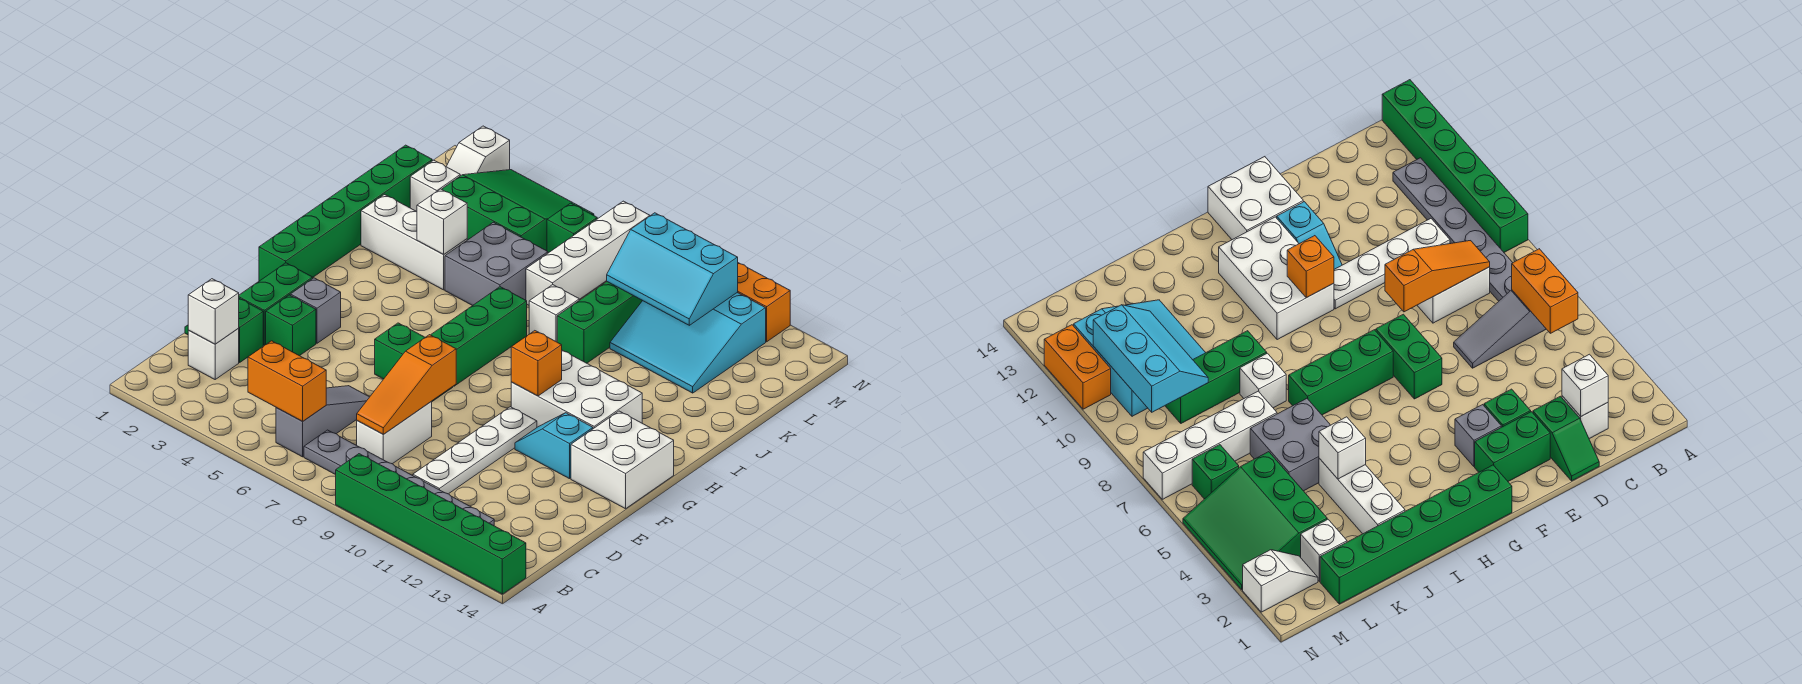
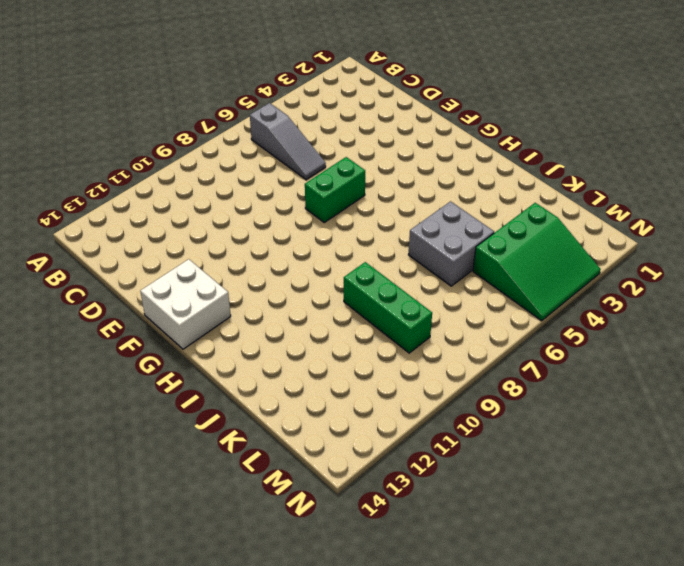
none -> green 1x6 brick [336,454,526,594]
none -> grey 1x6 plate [304,430,494,526]
none -> white 1x1 brick [188,329,239,379]
none -> white 1x2 brick [357,402,432,464]

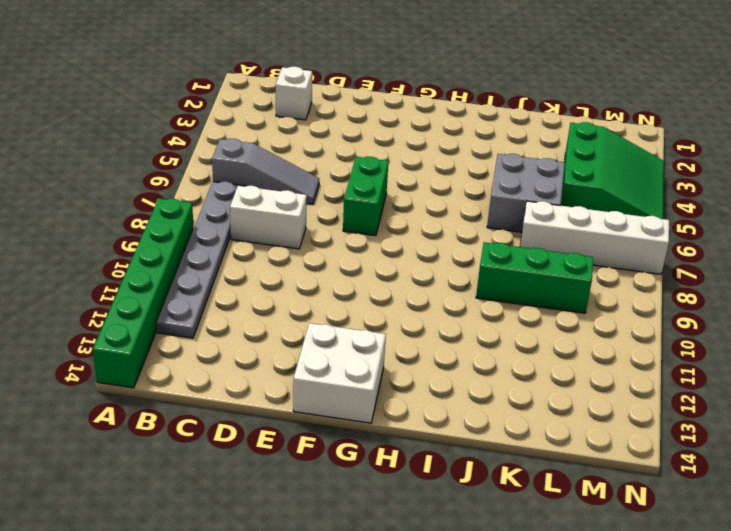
none -> white 1x4 plate [413,407,537,494]
none -> green 1x2 slope [185,299,263,362]
none -> green 1x2 brick [239,263,313,345]
none -> green 1x1 brick [266,295,316,356]

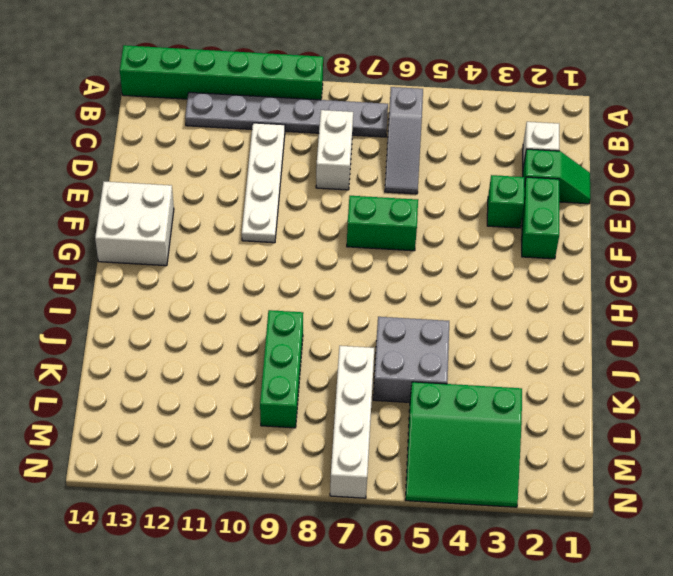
none -> grey 1x1 brick [290,278,341,343]
none -> cyan 1x2 slope [515,413,593,479]
none -> green 1x6 brick [259,145,432,281]
none -> green 1x3 brick [431,287,527,386]

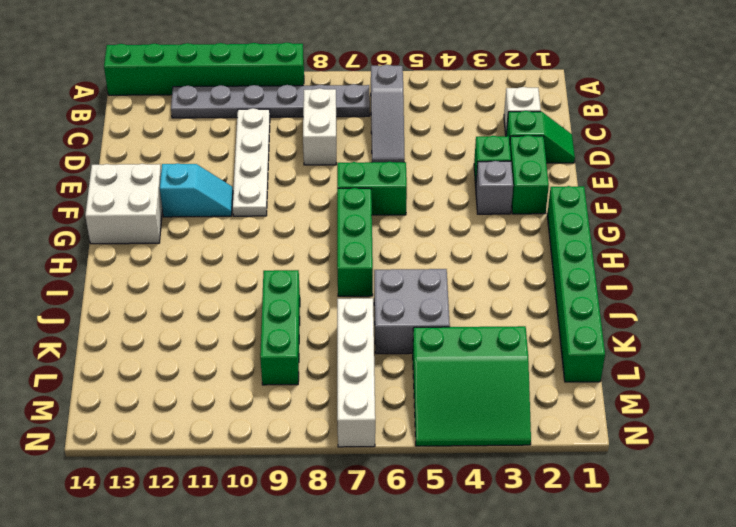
none -> white 2x3 brick [511,350,642,429]
none -> white 1x3 brick [361,195,467,290]
none -> white 1x1 brick [529,285,579,342]
none -> cyan 3x3 slope [610,292,766,393]

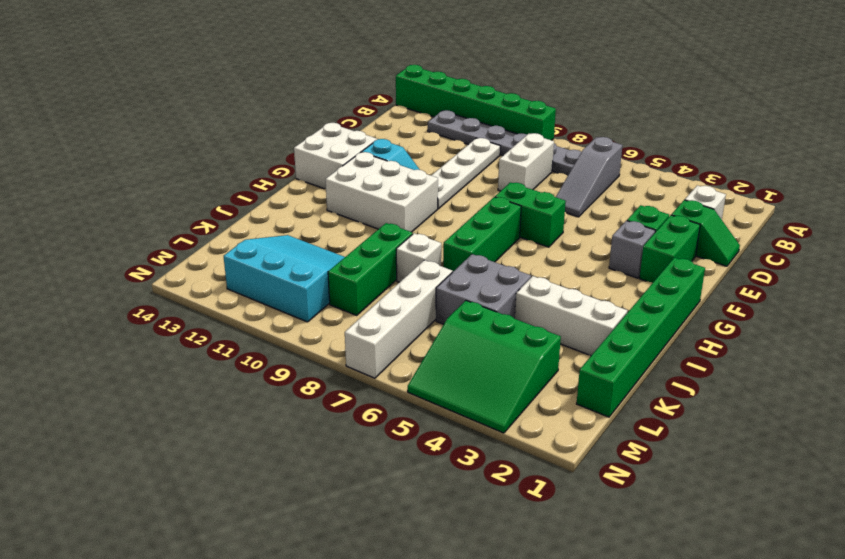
none -> white 1x1 brick [410,160,460,212]
none -> white 1x2 slope [446,126,510,176]
none -> green 1x1 brick [547,203,597,253]
none -> orange 1x2 brick [738,263,790,342]

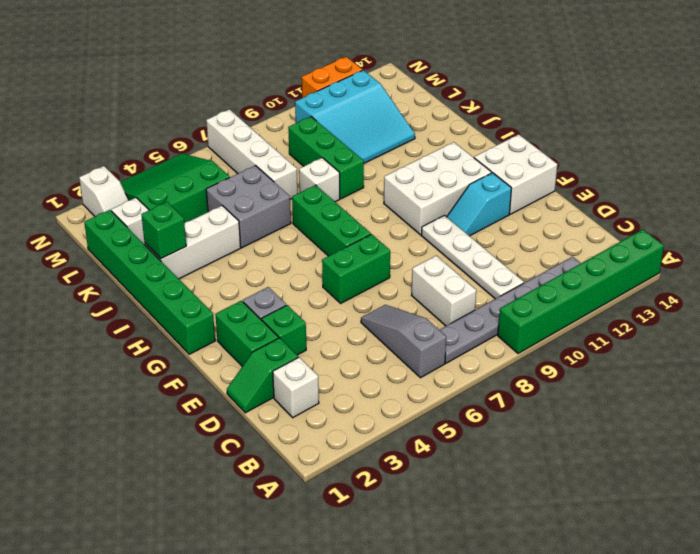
green 1x1 brick [141,202,186,259] -> green 1x1 brick moved to [547,203,597,253]
none -> orange 1x2 brick [248,341,326,421]
none -> white 1x1 brick [188,279,239,344]
none -> orange 1x3 slope [357,335,456,434]
none -> orange 1x1 brick [511,331,562,396]

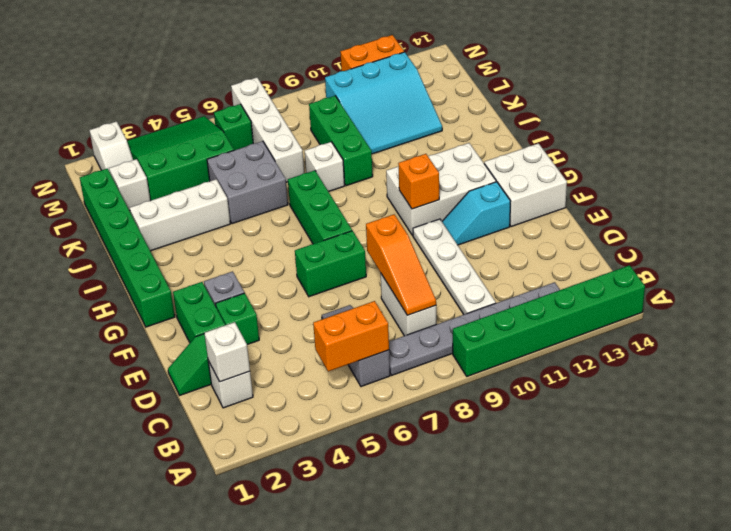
none -> white 1x1 brick [417,189,467,254]
none -> cyan 2x3 slope [607,213,738,325]

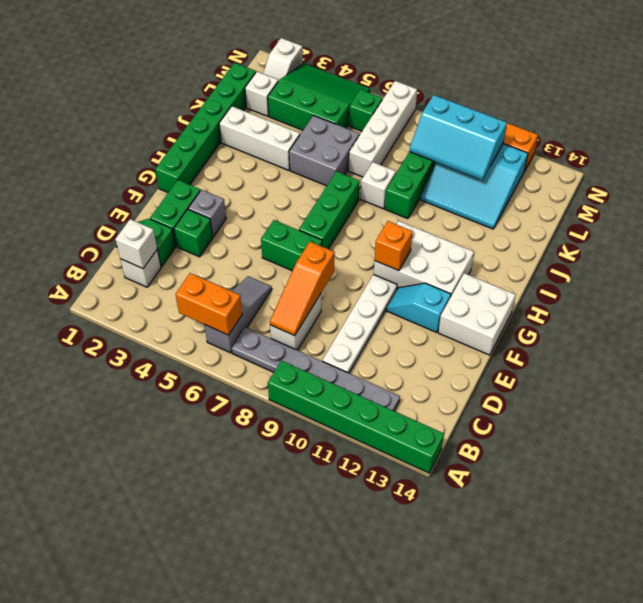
none -> white 1x1 brick [417,189,467,254]

